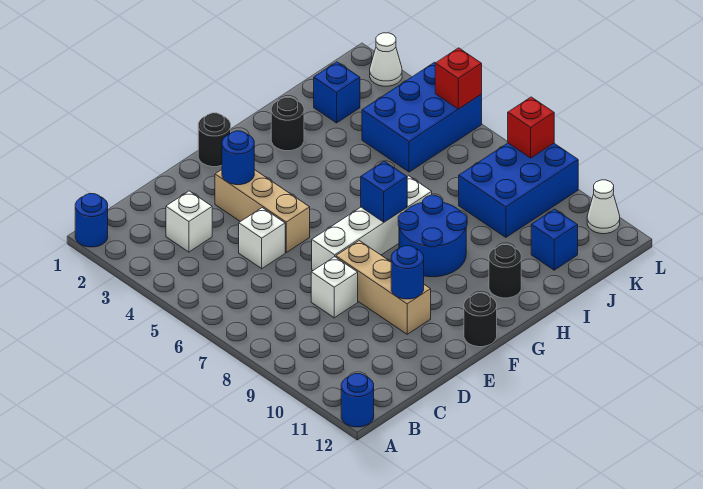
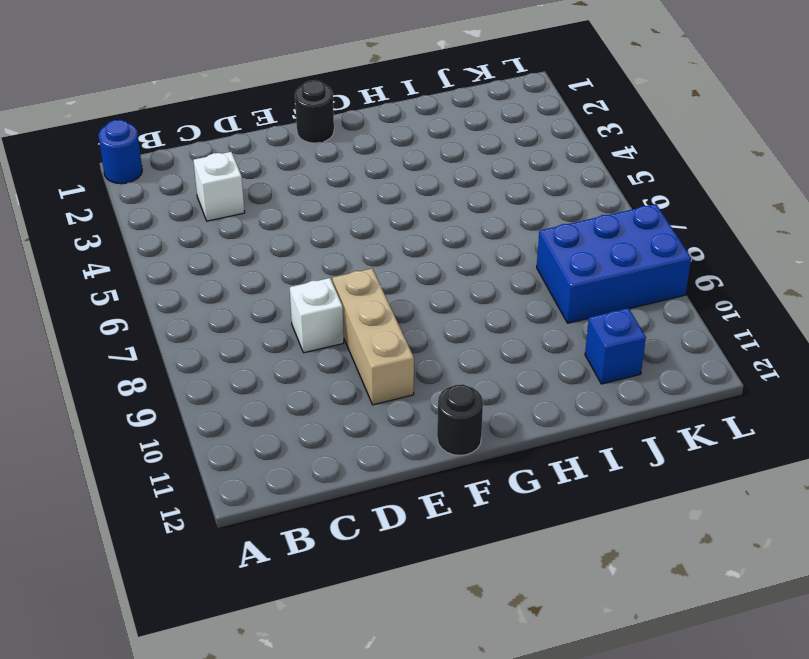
none -> blue 1x1 round brick [341,374,374,427]
none -> white 1x1 brick [239,208,285,269]
none -> tan 1x3 brick [215,170,310,252]

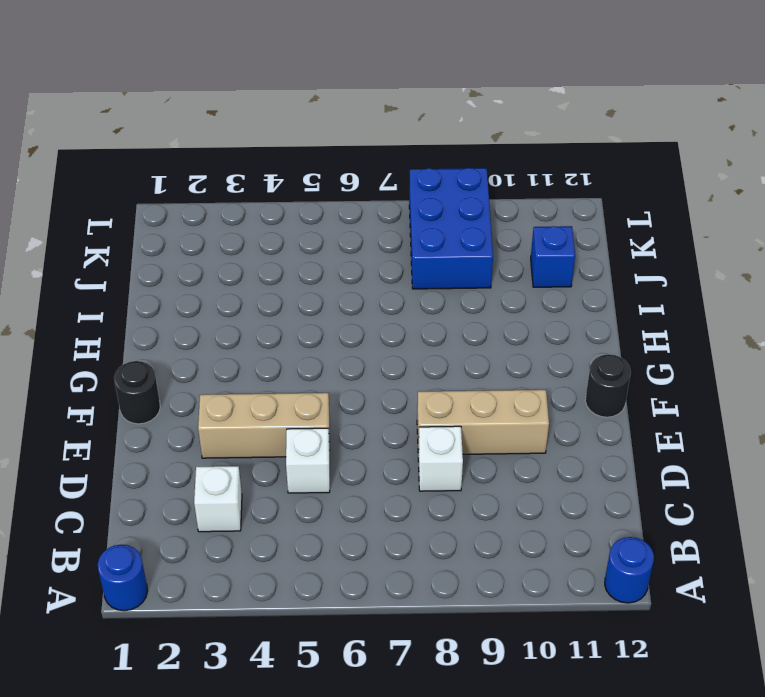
none -> white 1x4 brick [312,176,432,270]
none -> blue 2x2 round brick [398,195,467,277]
none -> black 1x1 round brick [271,97,304,151]

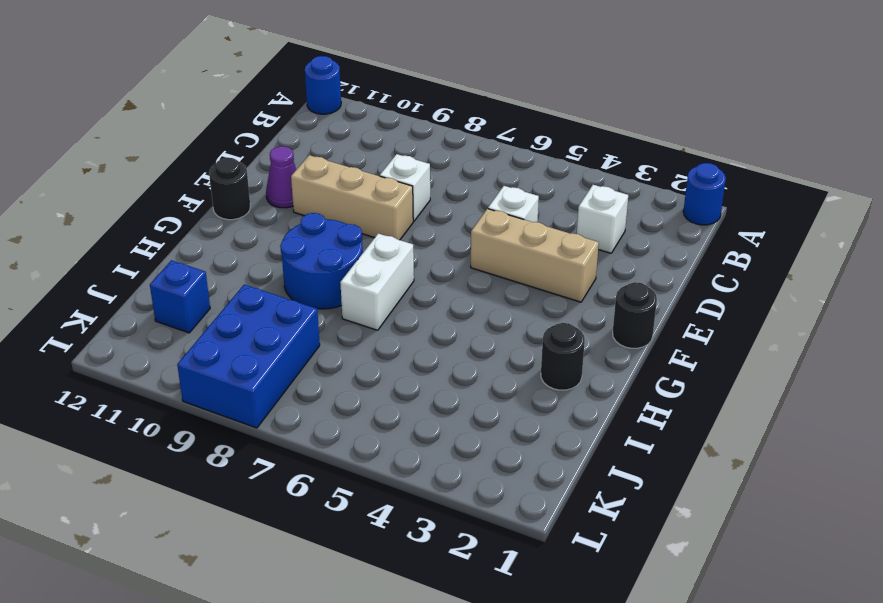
purple 1x1 cone [266,146,296,208] -> none
white 1x2 brick [340,233,414,330] -> white 1x4 brick [312,176,432,270]
none -> black 1x1 round brick [489,245,521,298]
none -> blue 1x1 brick [314,62,360,123]
none -> blue 2x3 brick [362,62,482,172]

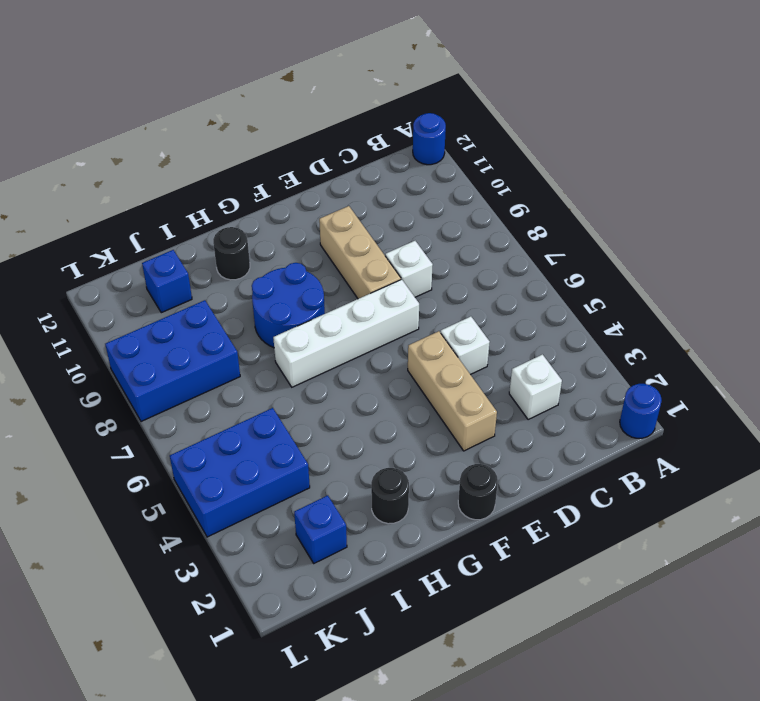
none -> black 1x1 round brick [464,293,497,347]
none -> white 1x1 cone [370,33,402,86]
none -> white 1x1 cone [587,180,620,234]

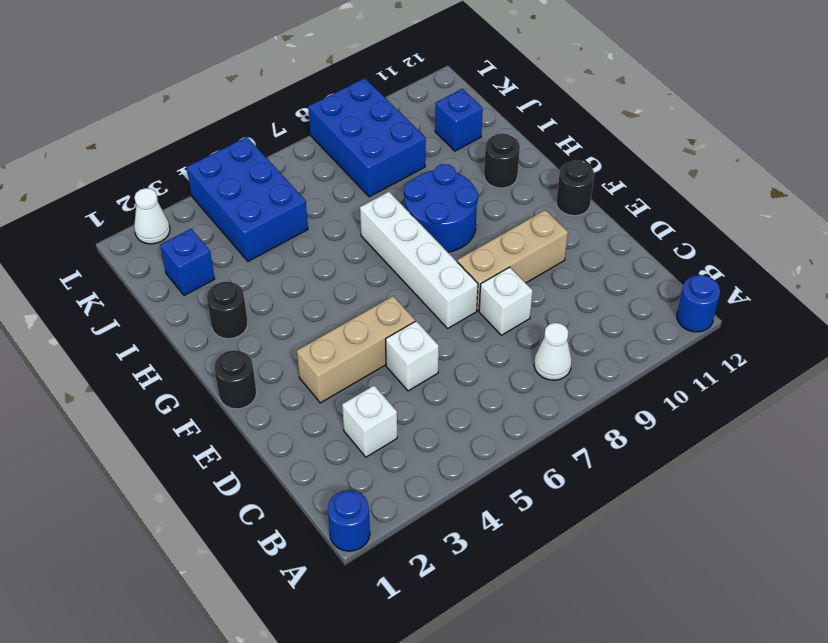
white 1x1 cone [534,323,572,380] -> white 1x1 cone moved to [587,180,620,234]
none -> blue 1x1 round brick [222,131,254,185]
none -> blue 1x1 round brick [391,246,424,299]
none -> blue 1x1 brick [361,161,407,222]

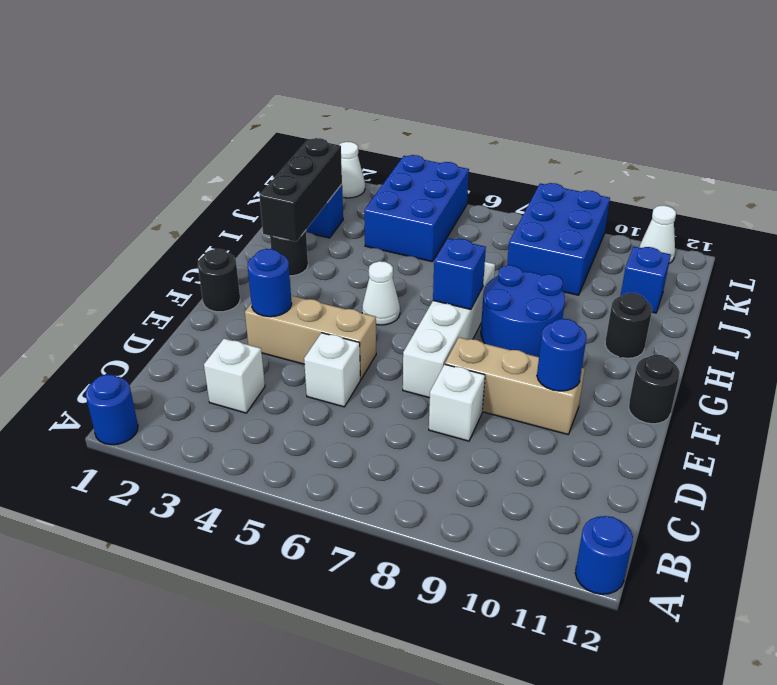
white 1x1 cone [362,261,400,325] -> none
black 1x3 brick [260,138,342,242] -> none
none -> red 1x1 brick [435,48,482,109]
none -> red 1x1 brick [508,97,554,158]

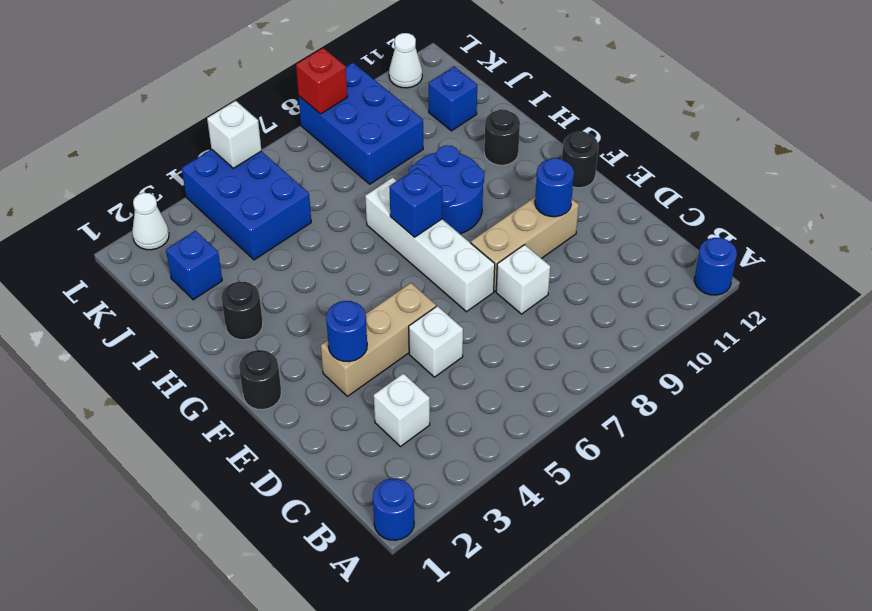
white 1x1 brick [207,101,261,168] -> red 1x1 brick [435,48,482,109]

